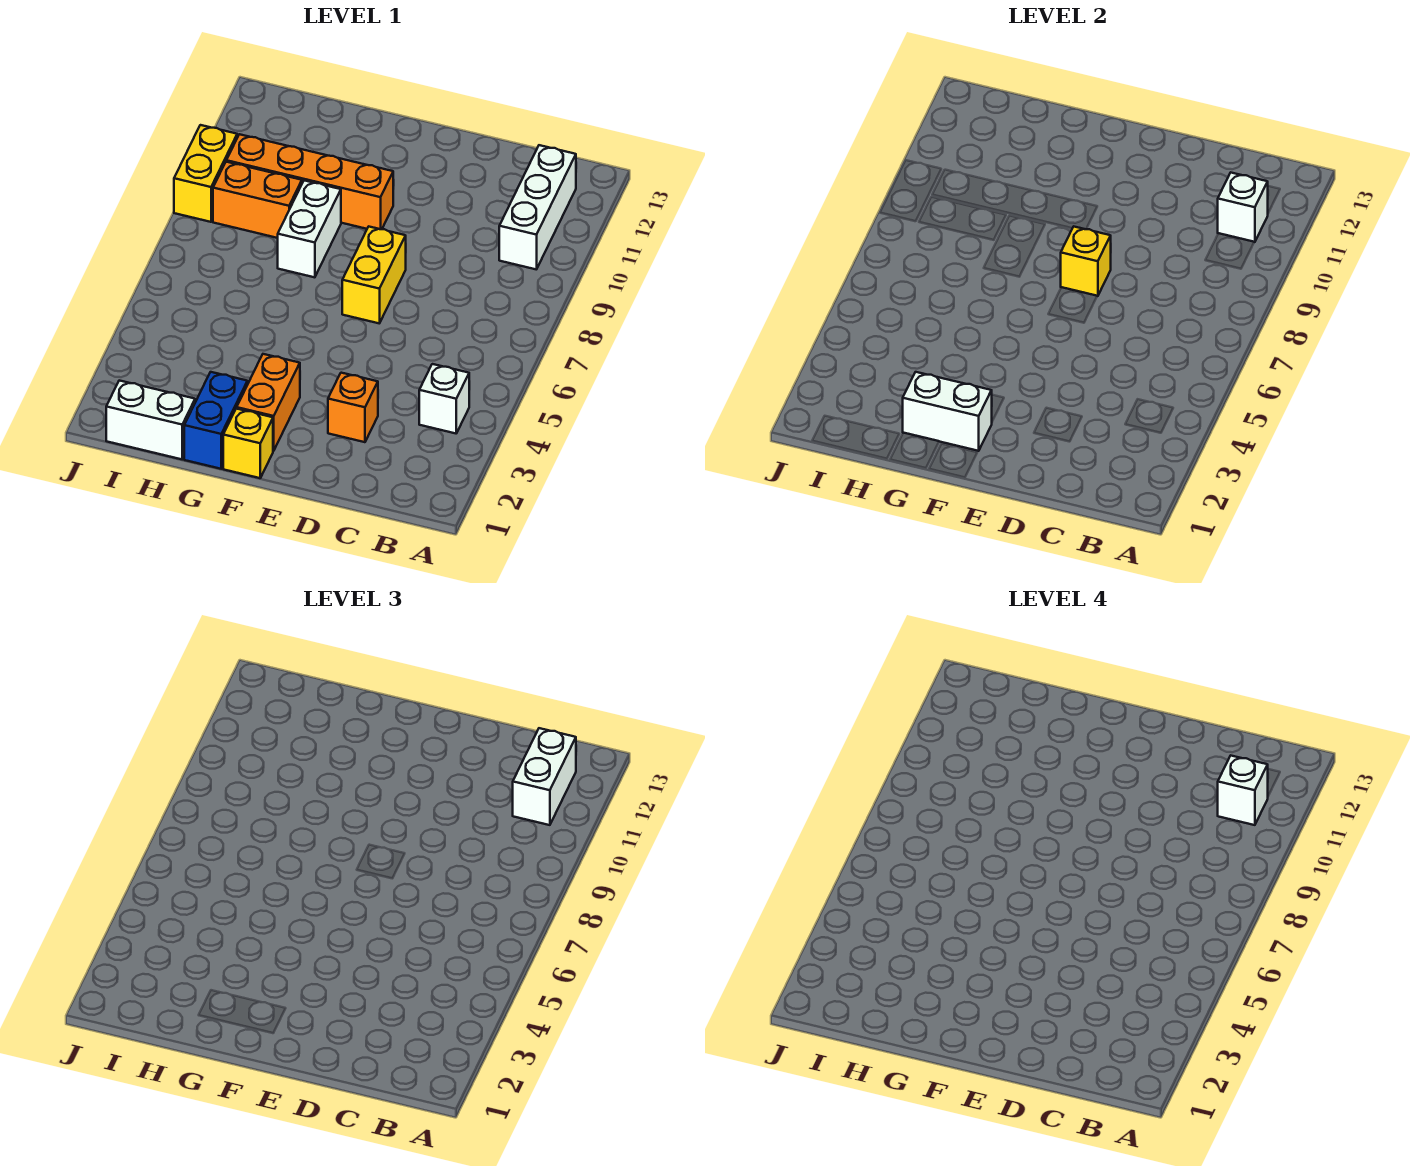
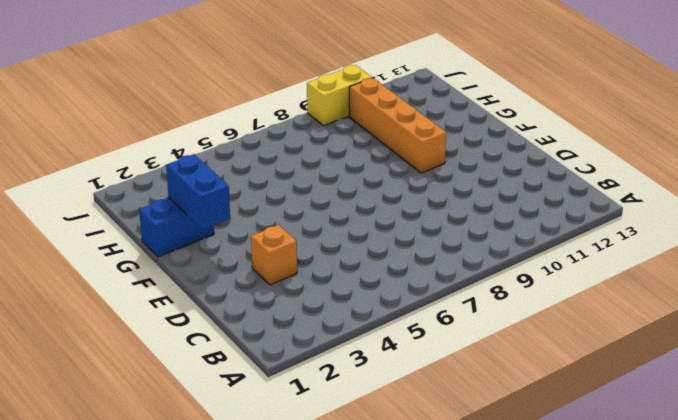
blue 1x2 brick [166,154,230,230] -> white 1x2 brick [903,372,992,451]
none -> white 1x1 brick [419,364,469,433]
none -> white 1x3 brick [499,145,576,269]
none -> yellow 1x2 brick [342,227,406,323]

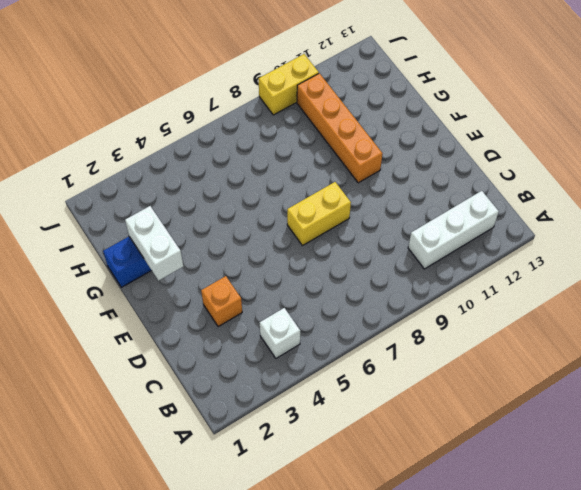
none -> yellow 1x1 brick [223,409,273,478]
none -> orange 1x2 brick [237,354,300,451]
none -> white 1x2 brick [278,180,341,277]

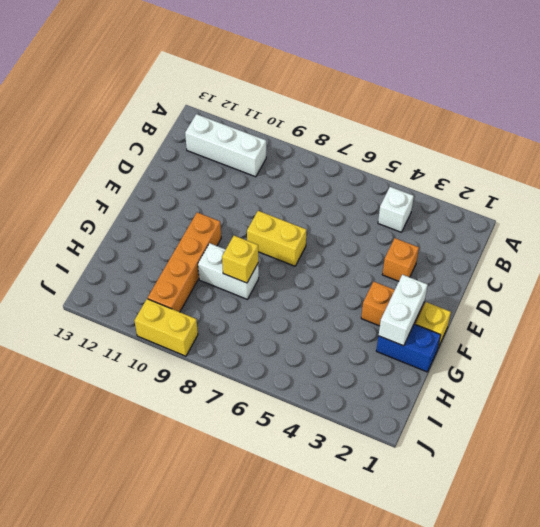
yellow 1x1 brick [222,236,258,283] -> yellow 1x1 brick moved to [1061,227,1111,296]
none -> white 1x2 brick [106,381,195,459]
none -> orange 1x2 brick [213,162,302,238]
none -> white 1x1 brick [1218,173,1268,242]

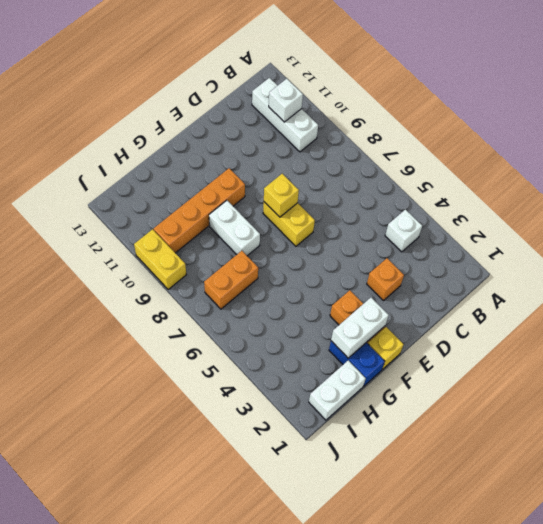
orange 1x2 brick [204,251,258,309] -> orange 1x2 brick moved to [213,162,302,238]
none -> white 1x2 brick [513,728,576,825]
none -> white 1x1 brick [1218,756,1268,825]

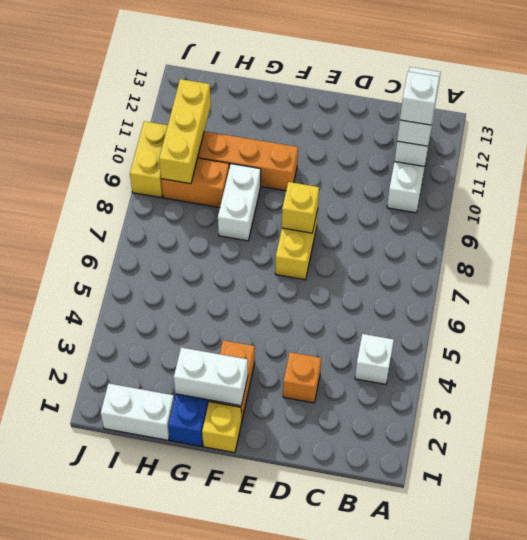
yellow 1x3 brick [159,79,211,184] -> none

